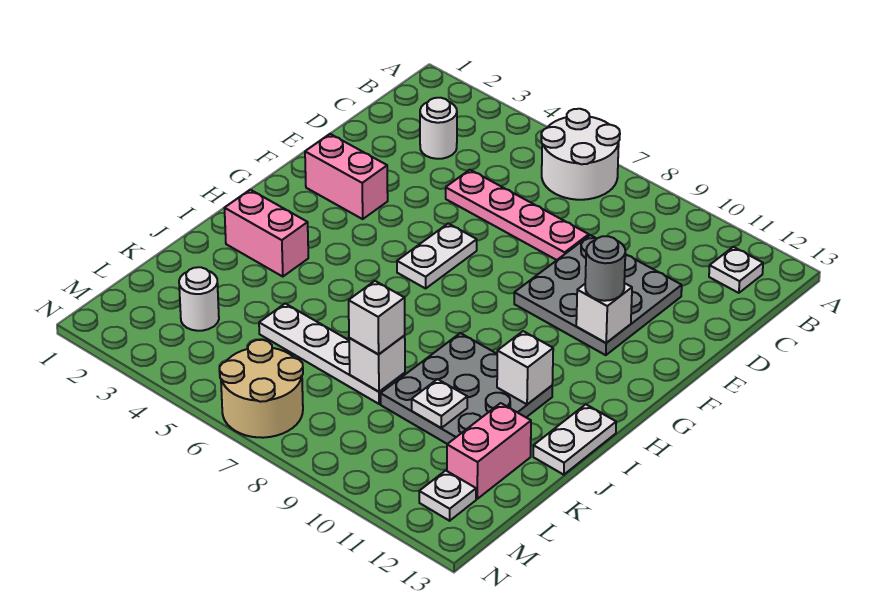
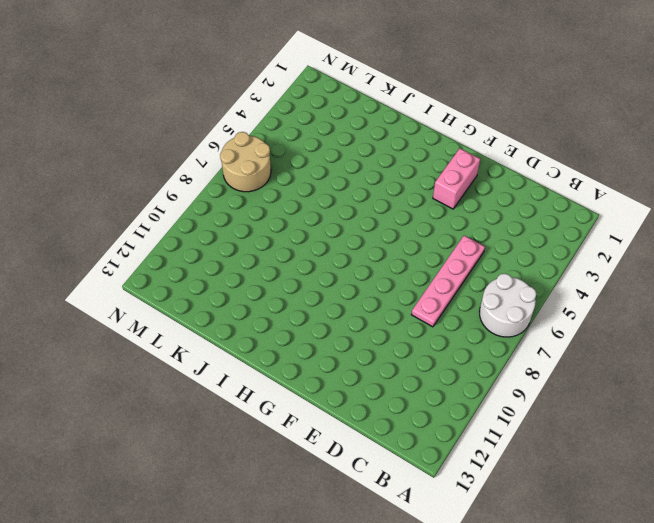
none -> white 1x1 plate [709,247,763,293]
none -> white 1x1 round brick [420,98,457,159]
none -> grey 3x3 plate [514,235,682,355]

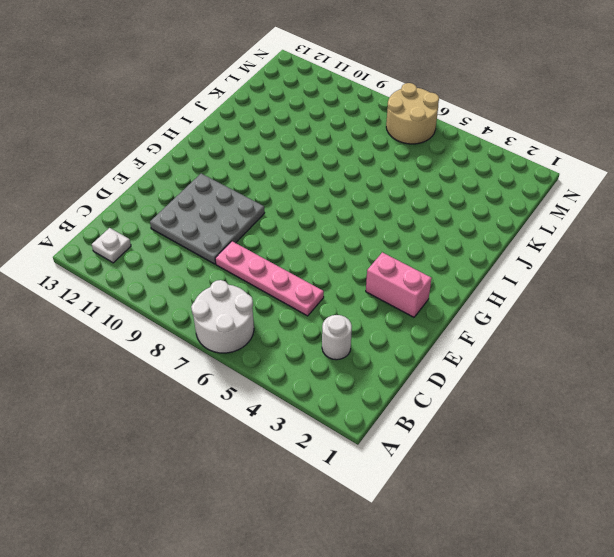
none -> white 1x2 plate [397,223,477,288]
none -> pink 1x2 brick [225,190,308,277]
none -> grey 3x3 plate [381,333,552,444]

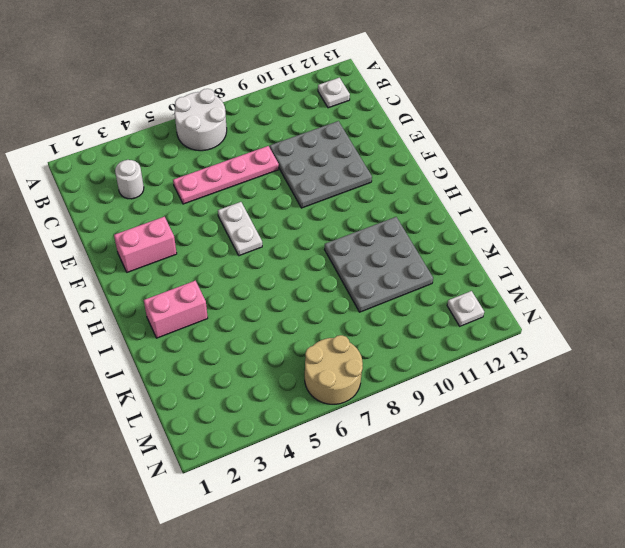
none -> white 1x2 plate [533,404,616,475]
none -> white 1x4 plate [259,303,405,404]
none -> pink 1x2 brick [447,403,531,499]

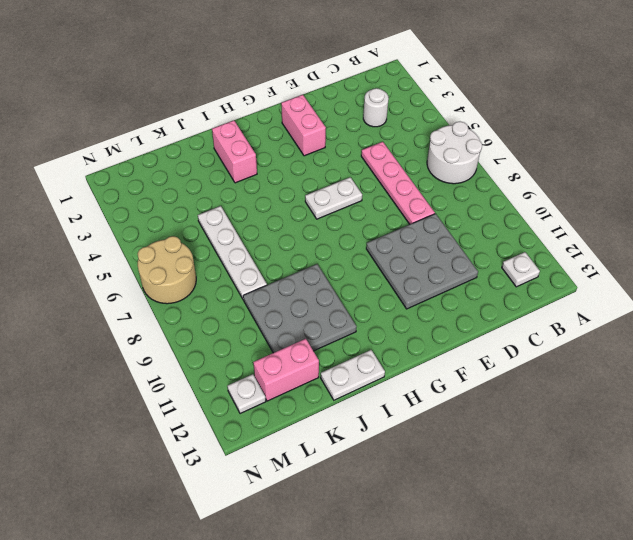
none -> white 1x1 round brick [179,267,219,331]
none -> white 1x1 brick [576,283,632,343]
none -> white 1x1 brick [497,331,553,404]

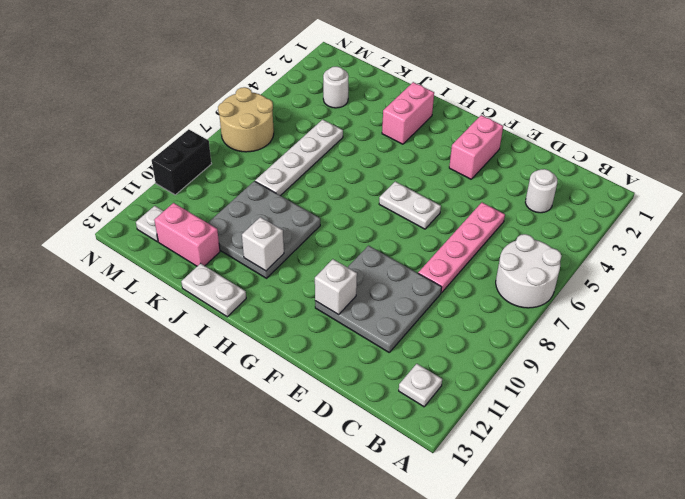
black 1x2 brick [152,129,211,195] -> none
none -> white 1x1 brick [349,335,405,392]
none -> white 1x1 plate [412,379,467,428]
none -> grey 1x1 round brick [585,236,625,301]

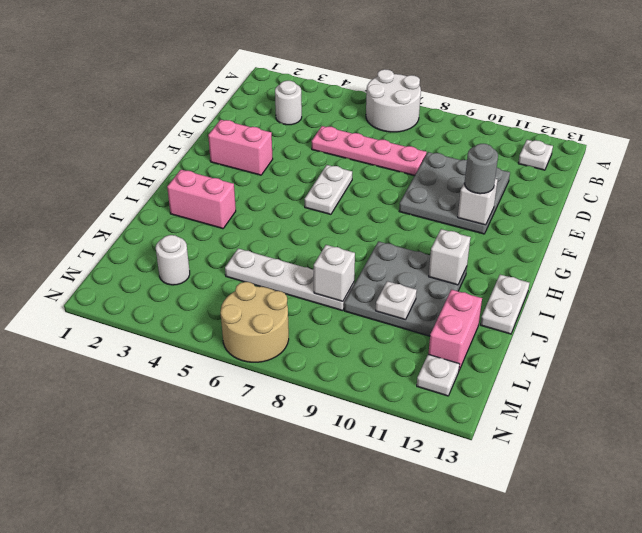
none -> white 1x1 brick [349,281,405,354]

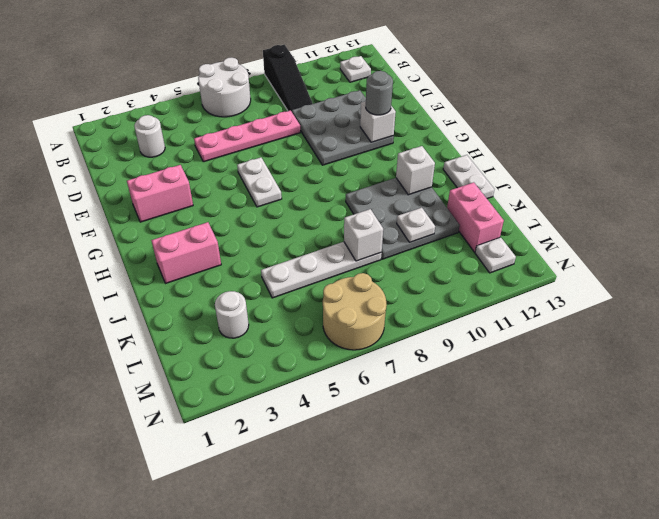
black 1x3 slope [263,45,313,112] -> none
none -> white 1x1 brick [349,281,405,354]

